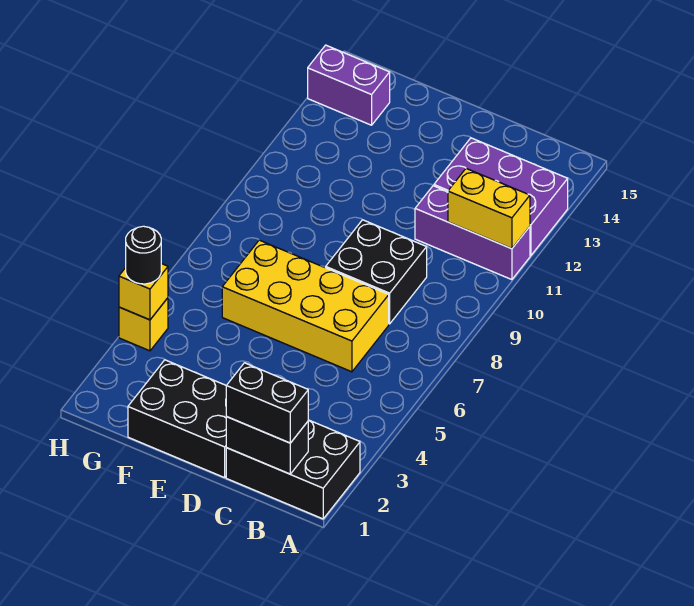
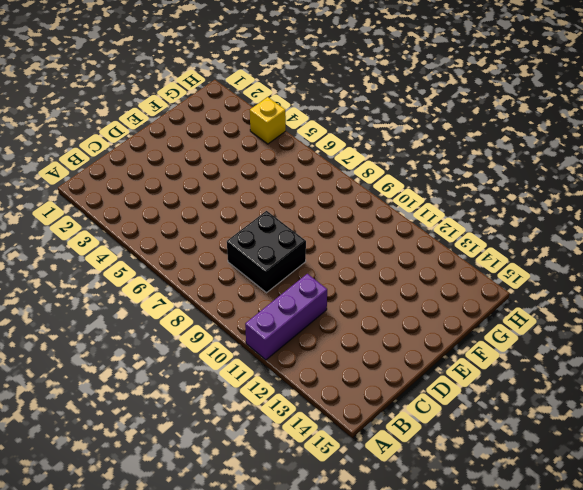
none -> black 2x3 brick [226,420,360,519]
none -> purple 2x3 brick [434,138,568,256]
none -> yellow 2x4 brick [222,240,389,372]

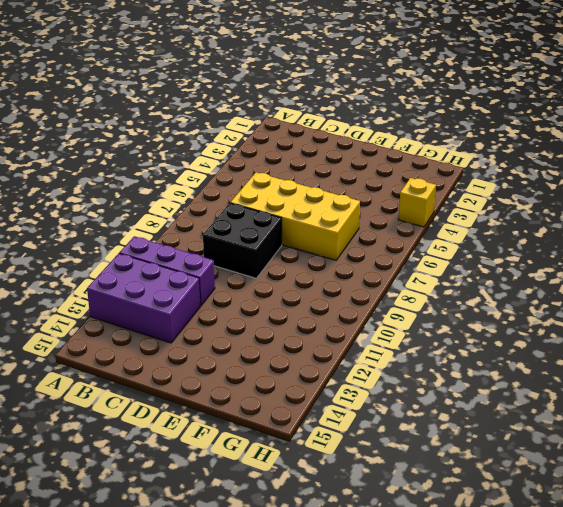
none -> black 2x3 brick [226,420,360,519]
none -> black 2x3 brick [128,360,227,478]
none -> purple 1x2 brick [308,45,390,125]

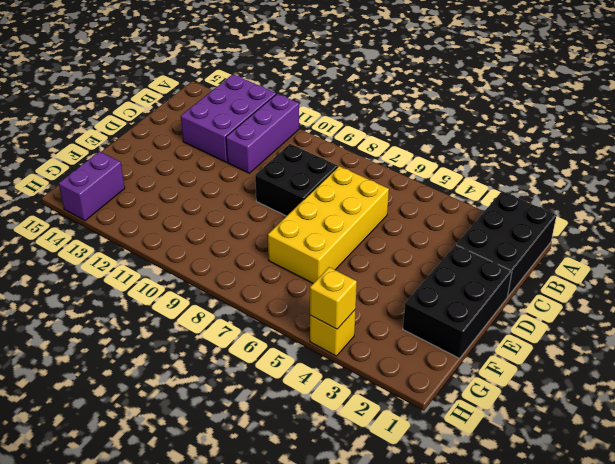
none -> yellow 1x2 brick [448,169,530,249]
none -> black 1x2 brick [226,417,308,474]
none -> black 1x2 brick [226,363,308,443]

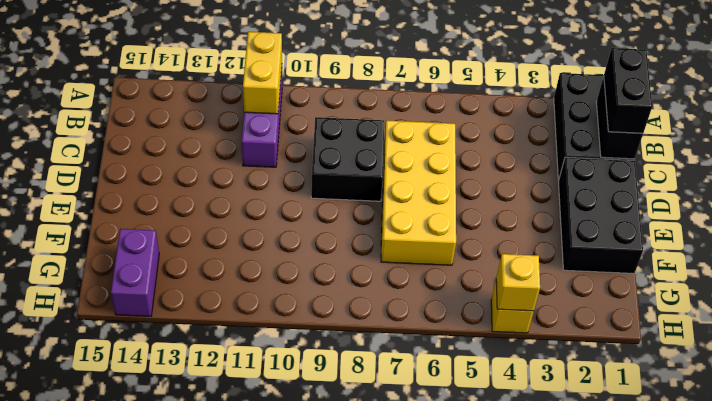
none -> purple 2x3 brick [434,138,568,256]
none -> black 1x1 round brick [126,226,161,284]

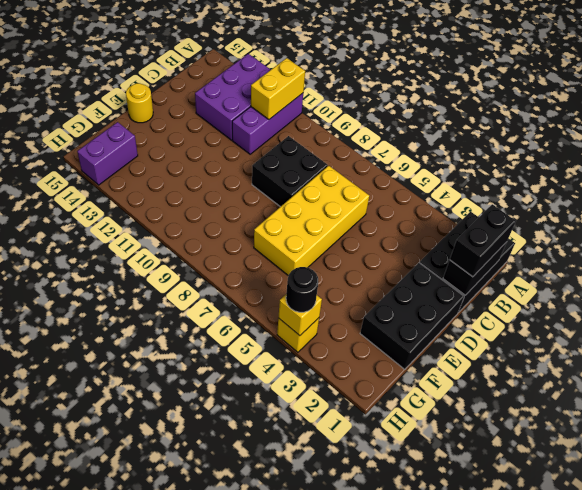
yellow 1x1 round brick [126,83,153,123] -> none

